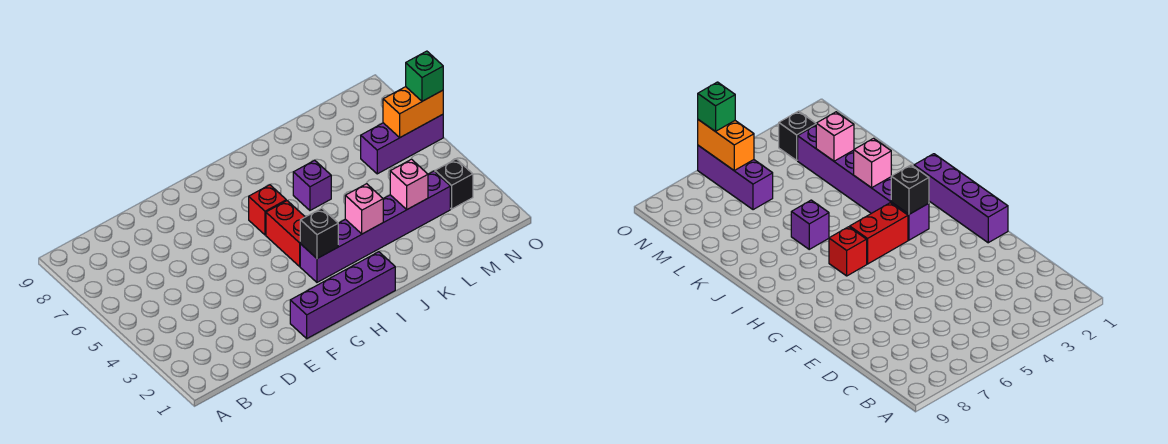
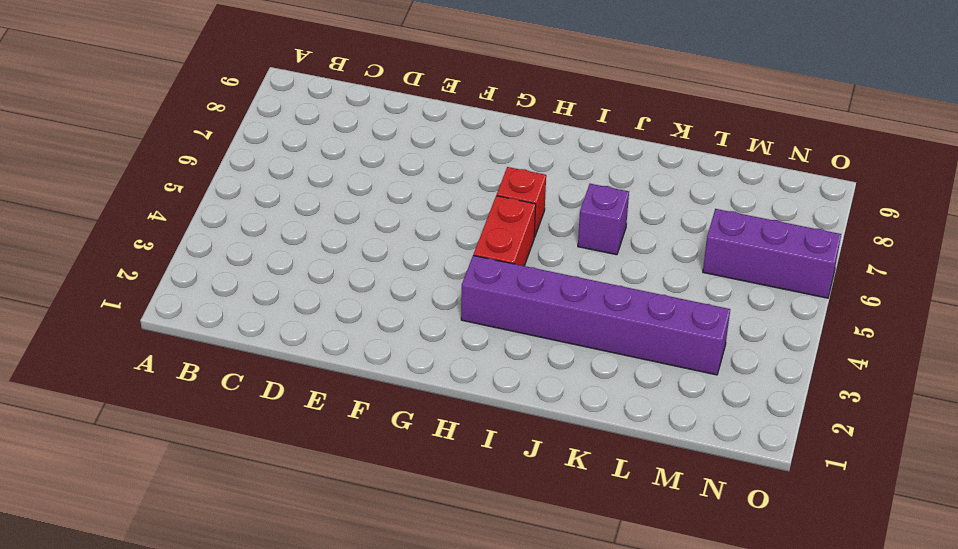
none -> purple 1x4 brick [290,252,395,338]
none -> black 1x1 brick [435,159,473,209]
none -> black 1x1 brick [300,208,338,258]

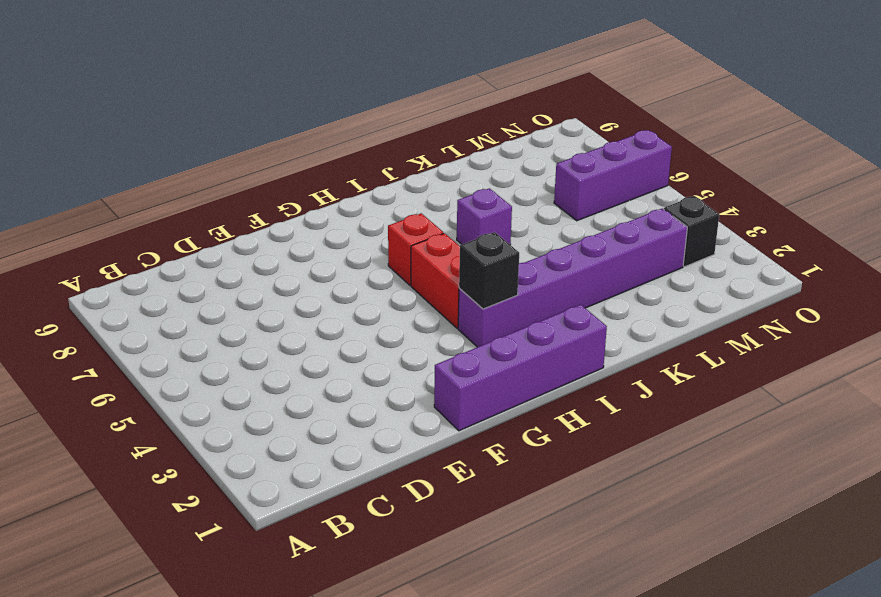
none -> pink 1x1 brick [345,184,383,234]
none -> pink 1x1 brick [390,159,428,209]
none -> orange 1x2 brick [383,87,443,137]

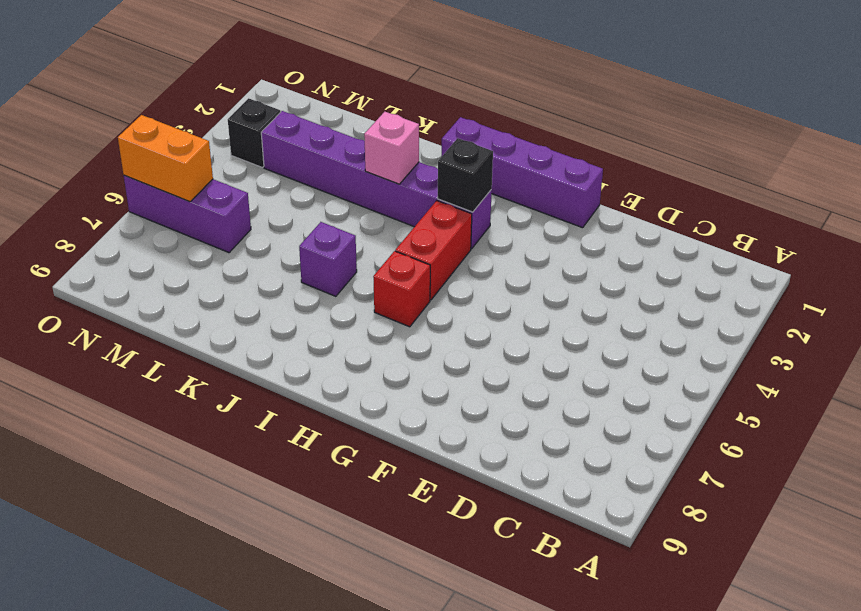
none -> pink 1x1 brick [390,159,428,209]
none -> green 1x1 brick [406,51,443,101]

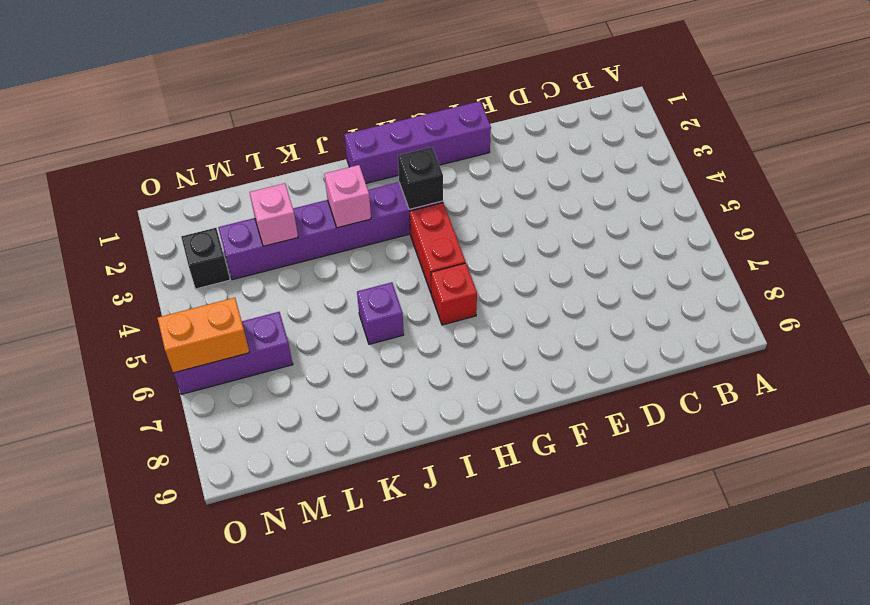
none -> green 1x1 brick [406,51,443,101]

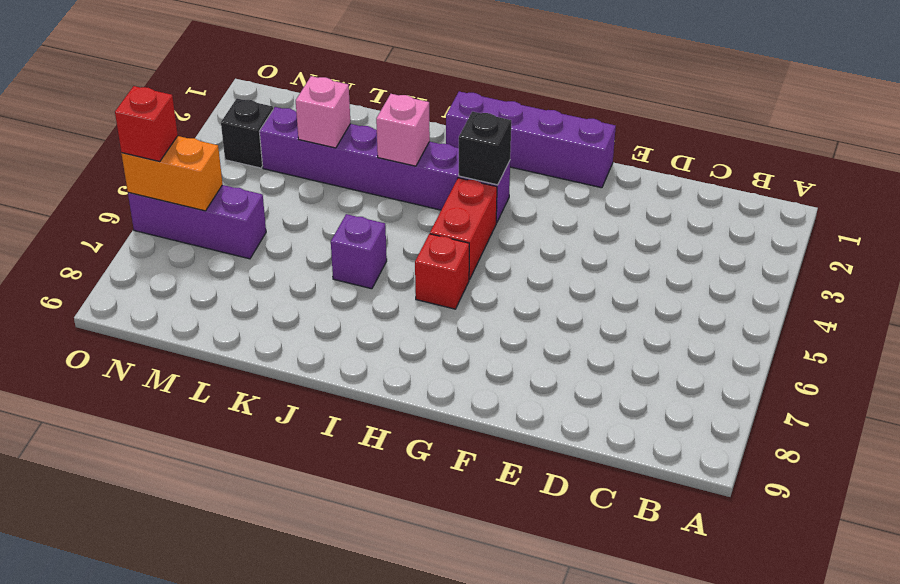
red 1x1 brick [115,86,178,162] -> green 1x1 brick [406,51,443,101]

